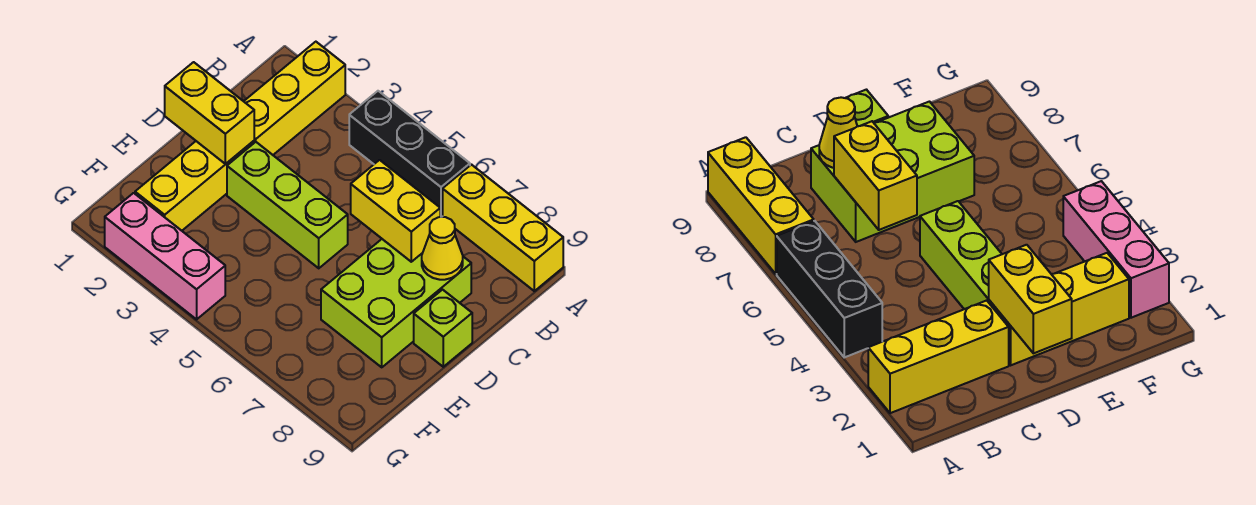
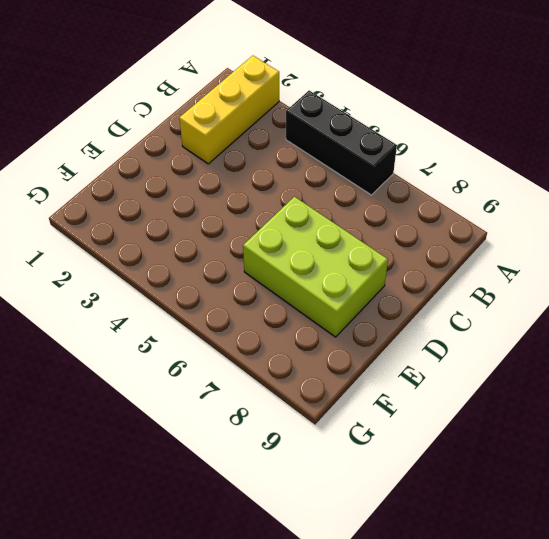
lime 2x3 brick [243,197,388,337] -> lime 2x3 brick turned to [321,239,471,367]
none -> yellow 1x3 brick [443,165,563,291]
none -> yellow 1x3 brick [135,141,254,231]

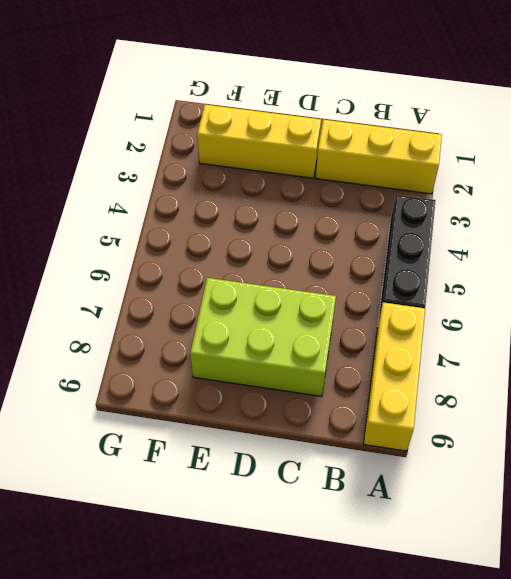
none -> lime 1x3 brick [227,142,348,268]
none -> lime 1x1 brick [414,290,472,367]

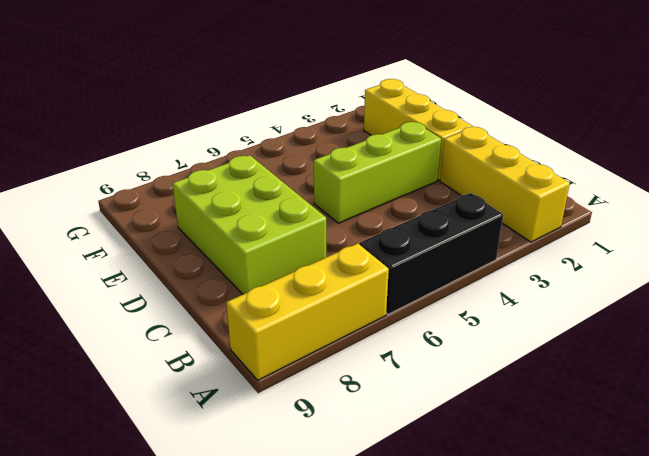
none -> lime 1x1 brick [414,290,472,367]
none -> pink 1x3 brick [105,193,225,319]

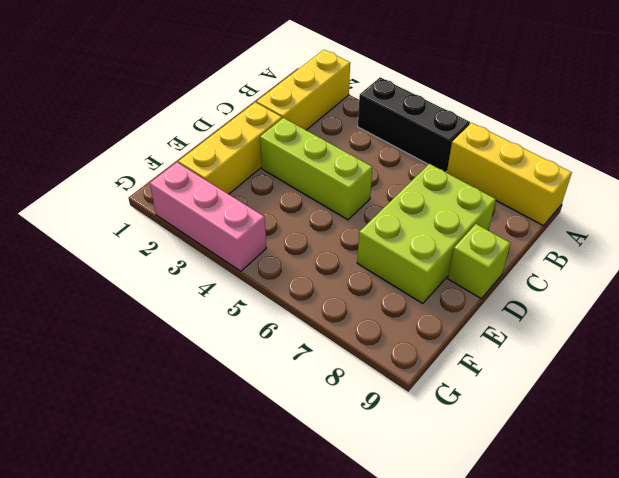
none -> yellow 1x2 brick [351,160,440,262]
none -> yellow 1x1 cone [422,217,463,280]

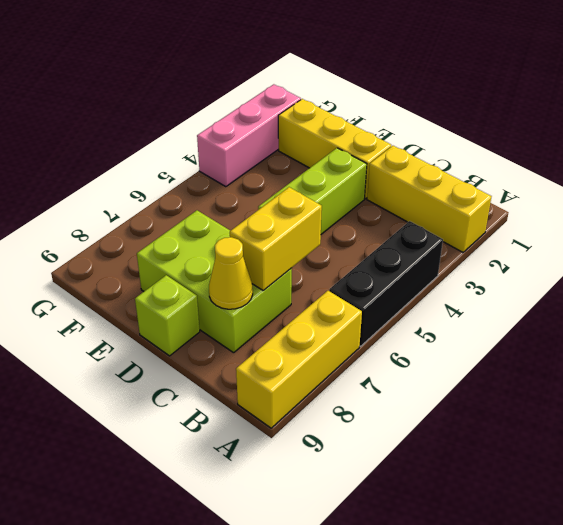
none -> yellow 1x2 brick [165,62,254,164]

